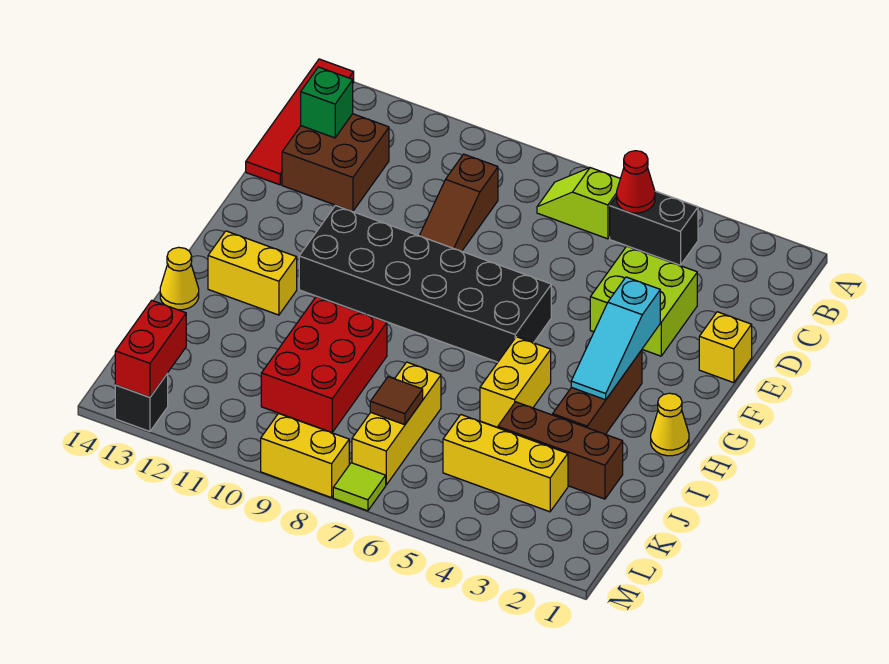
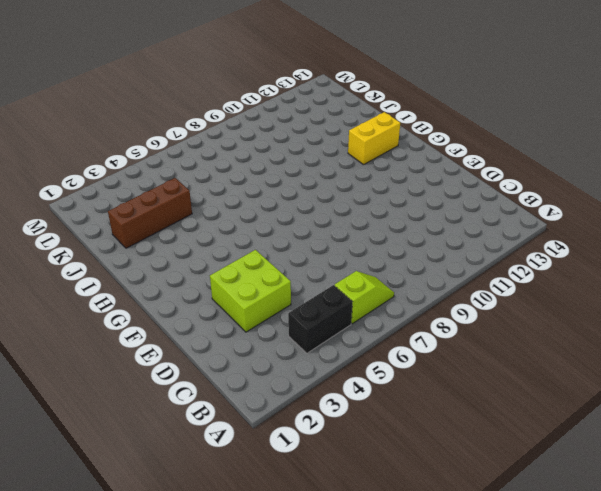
none -> red 1x4 tile [246,59,354,185]
none -> brown 1x3 slope [419,154,498,251]
none -> brown 2x2 brick [282,114,389,211]

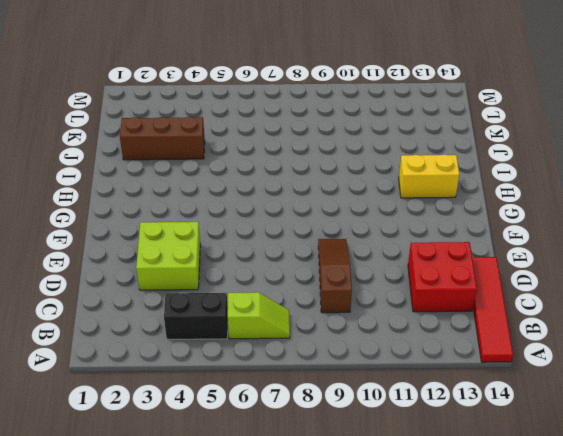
red 2x2 brick [408,242,477,312] -> brown 2x2 brick [282,114,389,211]
none -> yellow 1x1 brick [699,312,752,383]
none -> black 2x6 brick [299,205,551,362]
none -> brown 1x3 brick [553,350,642,434]

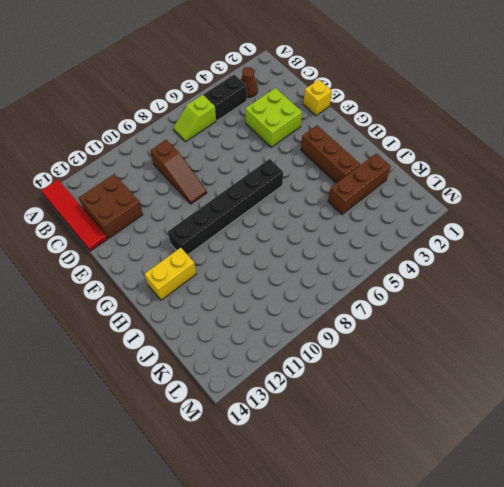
brown 1x1 cone [241,67,258,98] -> none
black 1x6 brick [168,159,283,255] -> black 2x6 brick [299,205,551,362]
none -> yellow 1x1 cone [651,393,689,456]
none -> yellow 1x2 brick [480,337,551,428]
none -> red 2x3 brick [261,296,387,432]

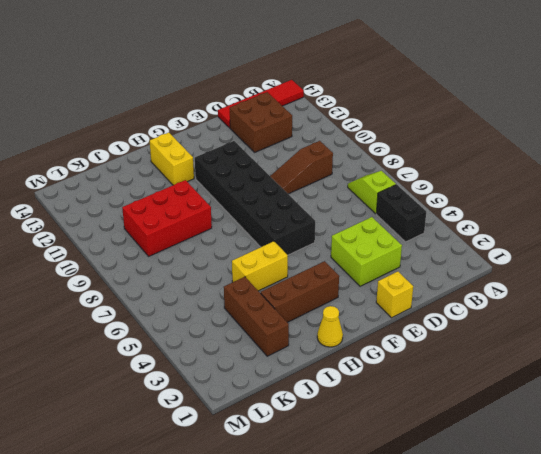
none -> yellow 1x1 cone [160,247,199,310]
none -> yellow 1x3 brick [352,362,441,485]
none -> yellow 1x3 brick [443,415,568,512]

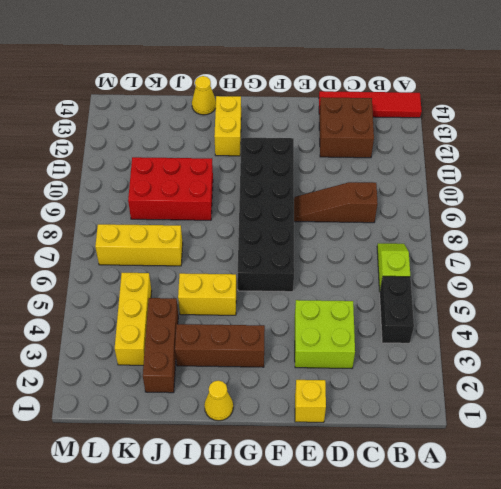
none -> lime 1x1 tile [333,463,386,511]
none -> yellow 1x2 brick [261,413,349,498]
none -> black 1x1 brick [115,373,168,431]

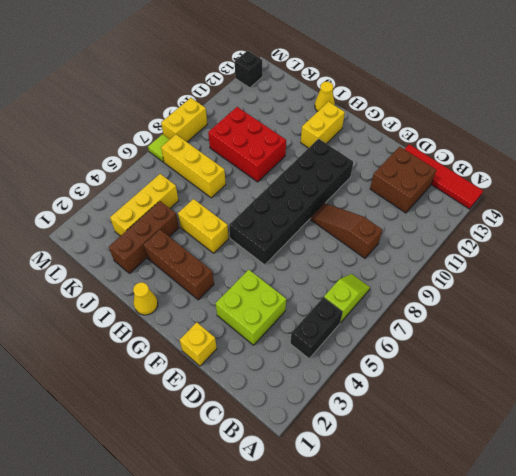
none -> red 1x1 cone [617,151,655,213]
none -> green 1x1 brick [301,67,353,138]
none -> cyan 1x3 slope [571,277,660,400]

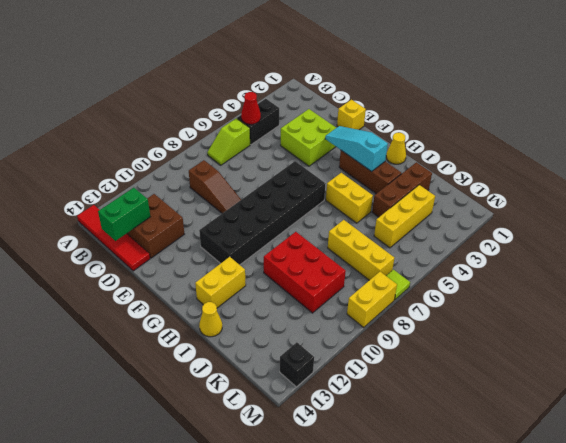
green 1x2 brick [98,188,150,241] -> green 1x1 brick [301,67,353,138]
cyan 1x3 slope [325,126,388,171] -> cyan 1x3 slope turned to [571,277,660,400]
none -> brown 1x1 tile [370,377,423,425]
none -> red 1x2 brick [115,301,186,397]

